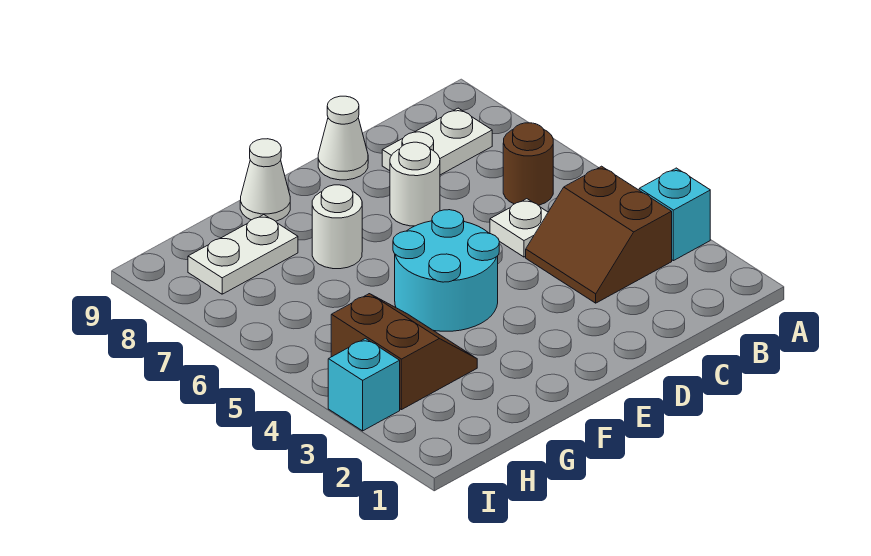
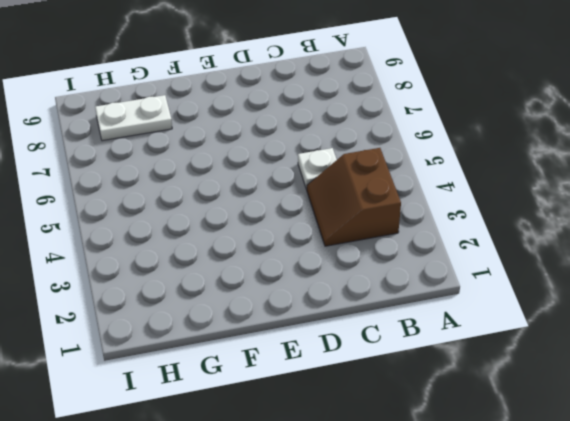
none -> cyan 1x1 brick [639,168,710,261]
none -> brown 1x1 round brick [503,123,553,205]
none -> white 1x2 plate [382,108,492,175]

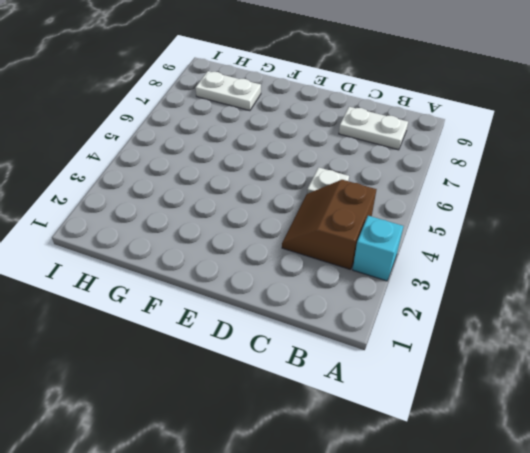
none -> brown 1x1 round brick [503,123,553,205]
none -> white 1x1 round brick [390,142,440,226]
none -> white 1x1 cone [318,96,368,180]

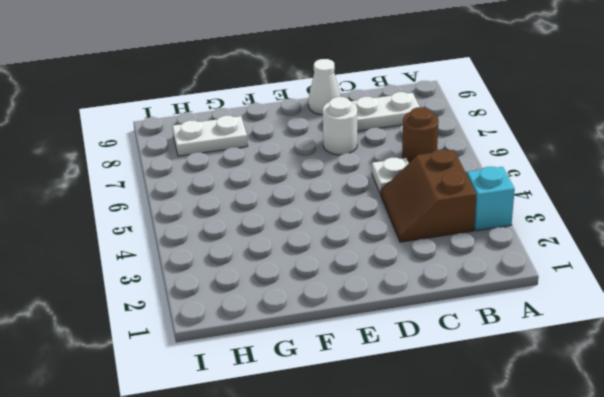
none -> cyan 2x2 round brick [393,210,499,331]
none -> white 1x1 round brick [312,185,362,269]
none -> white 1x1 cone [240,139,290,221]

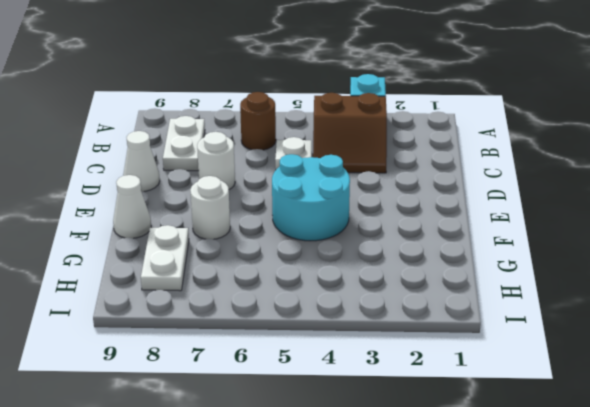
none -> brown 2x2 slope [331,294,477,410]
none -> cyan 1x1 brick [328,338,400,431]

